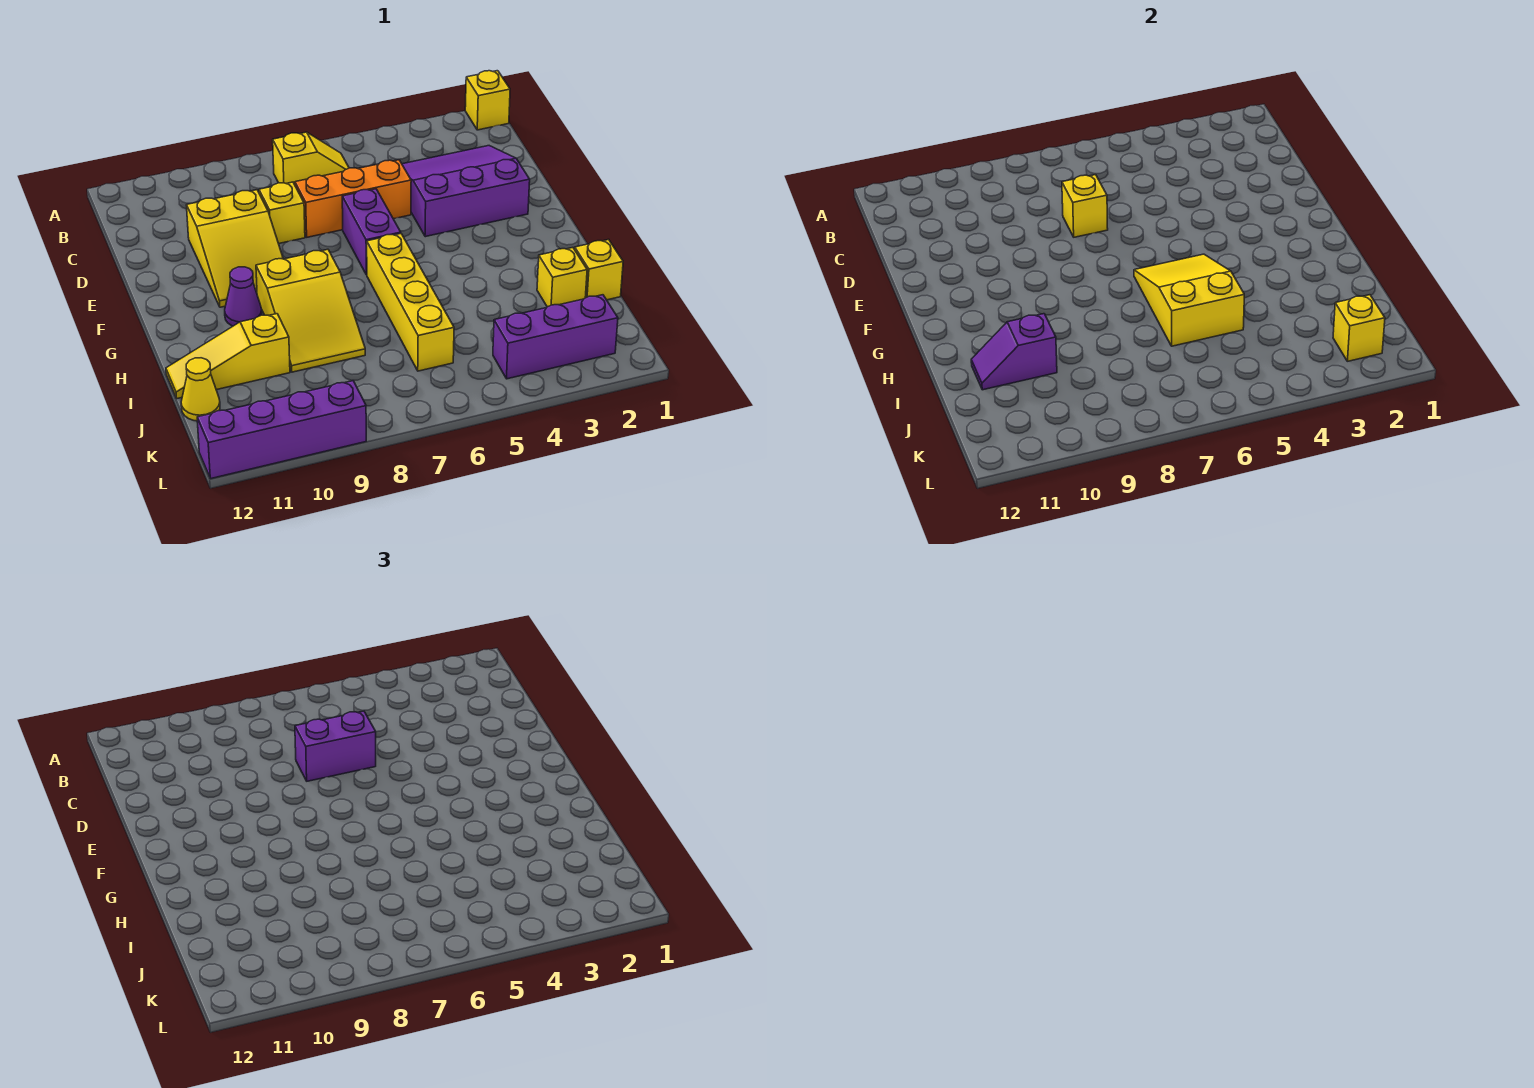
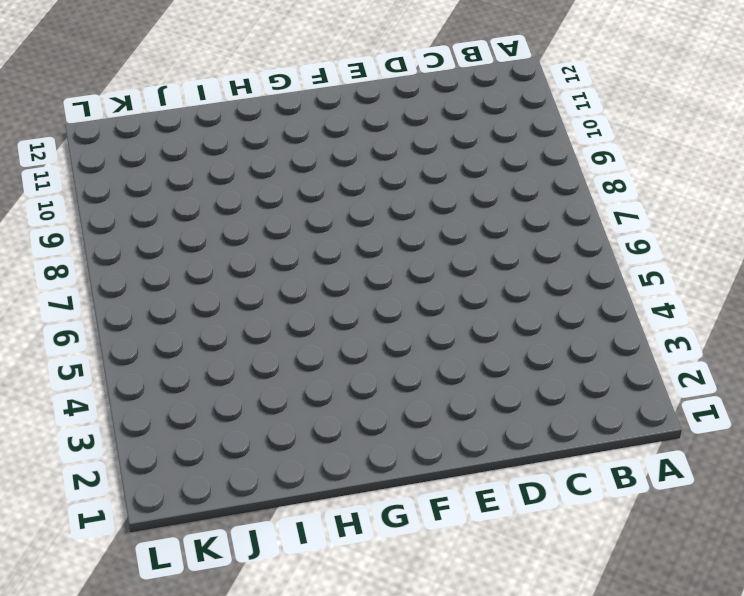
none -> yellow 1x1 brick [465,71,510,130]
none -> yellow 1x2 slope [273,132,349,185]
none -> purple 3x3 slope [402,146,530,237]

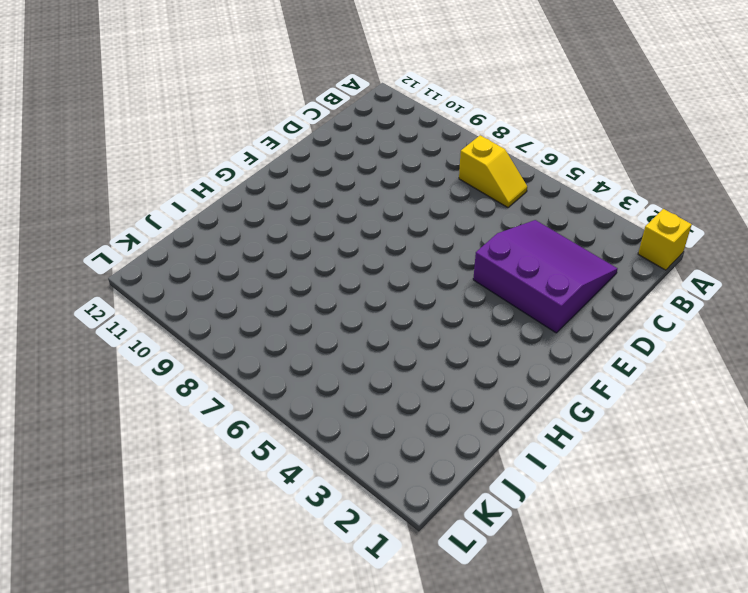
none -> orange 1x3 brick [295,160,411,237]
none -> yellow 1x1 brick [259,182,305,244]
none -> yellow 2x3 slope [187,190,283,307]

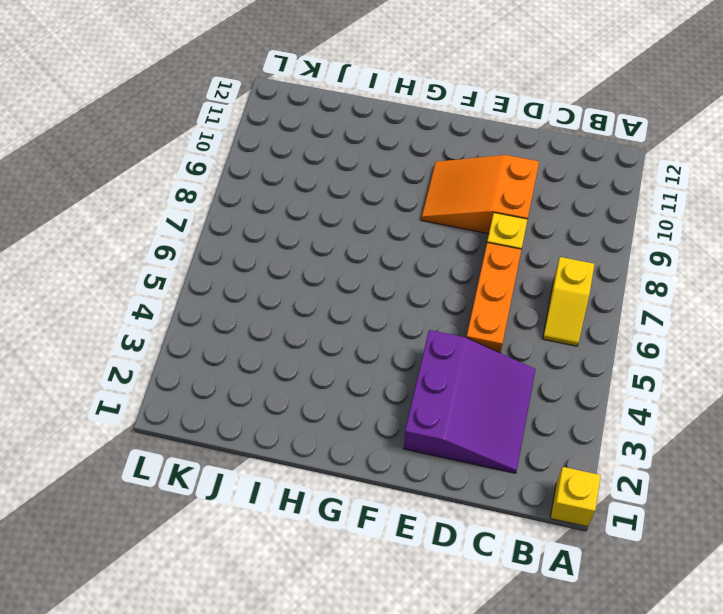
orange 2x3 slope [421,155,539,234] -> yellow 2x3 slope [187,190,283,307]
none -> purple 1x2 brick [342,189,401,275]
none -> yellow 1x4 brick [367,234,454,371]
none -> yellow 2x3 slope [256,249,365,372]

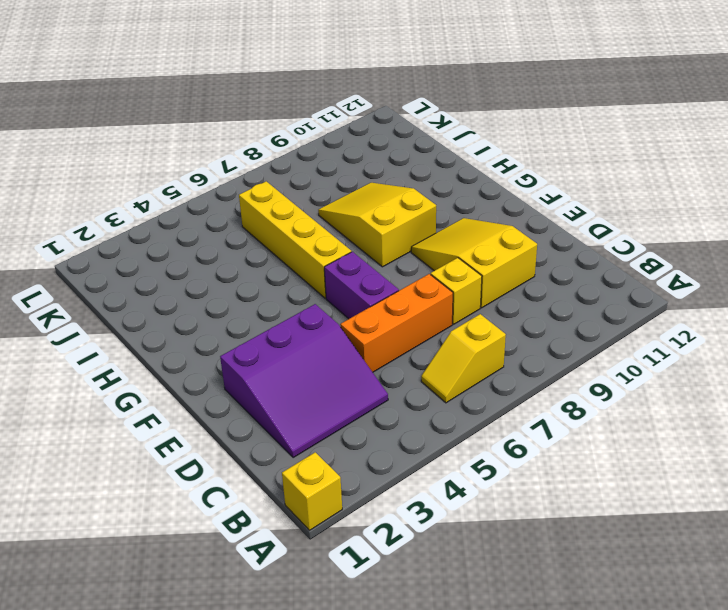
none -> purple 1x1 cone [225,267,262,326]
none -> yellow 1x1 brick [575,239,623,300]
none -> yellow 1x1 brick [537,248,587,307]

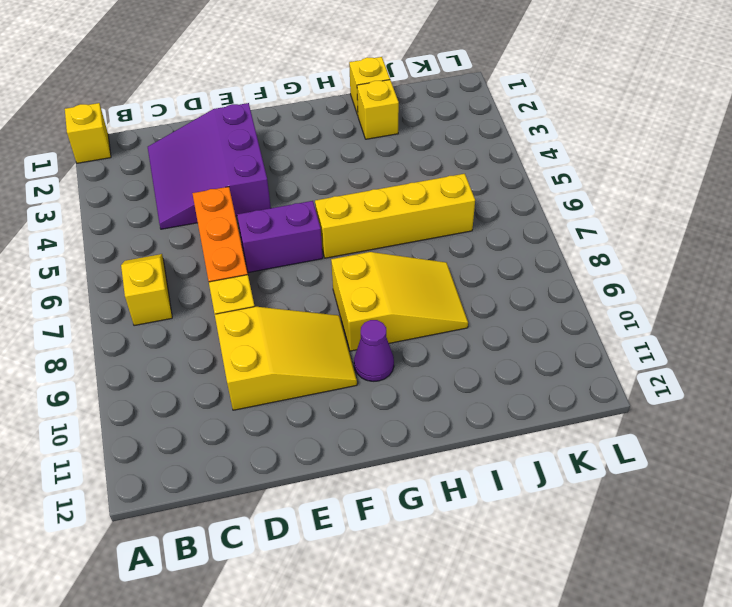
none -> yellow 1x3 slope [166,314,290,399]
none -> yellow 1x1 cone [181,358,220,421]
none -> purple 1x3 brick [493,295,618,379]

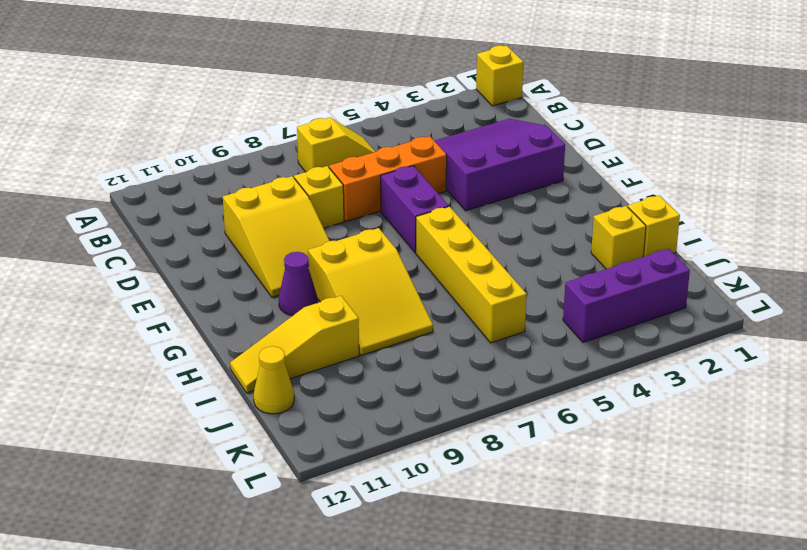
none -> purple 1x4 brick [197,381,366,479]
none -> yellow 1x1 brick [1062,175,1108,237]
none -> yellow 2x3 slope [1134,254,1244,346]

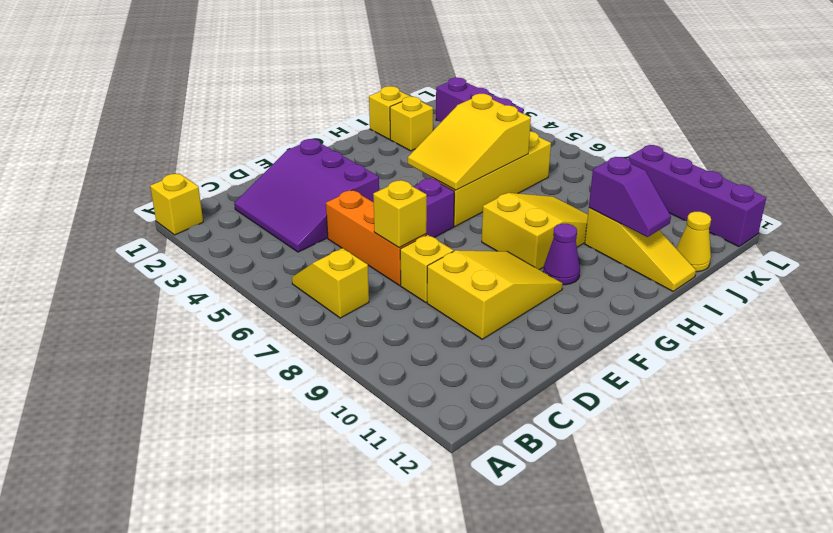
none -> yellow 1x1 brick [1333,295,1385,361]
none -> purple 1x2 brick [295,711,376,781]

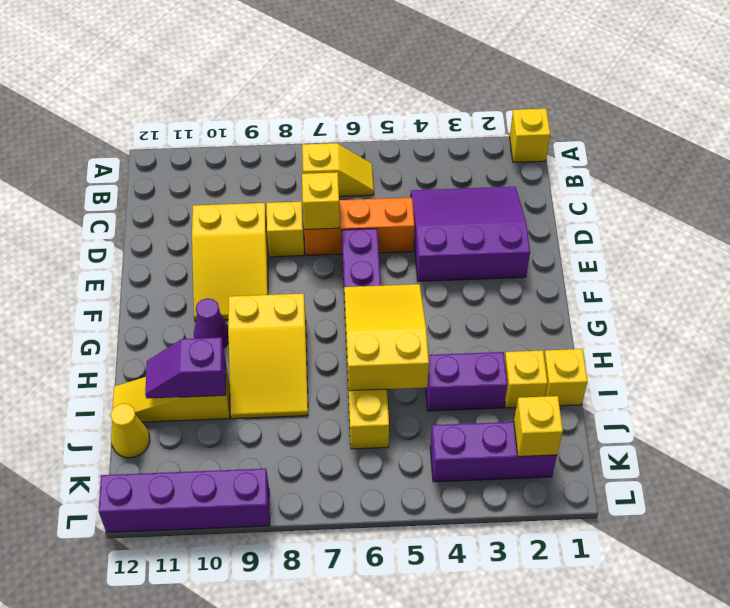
purple 1x2 brick [426,352,508,411] -> purple 1x2 brick moved to [295,711,376,781]

